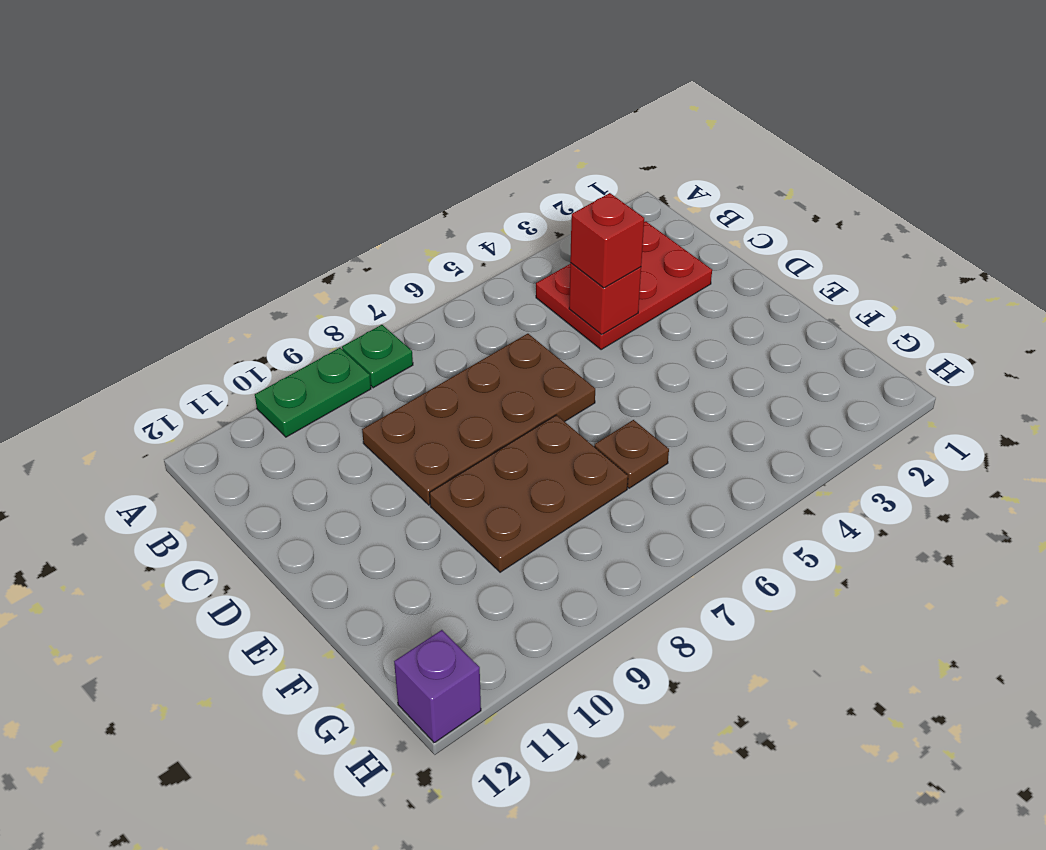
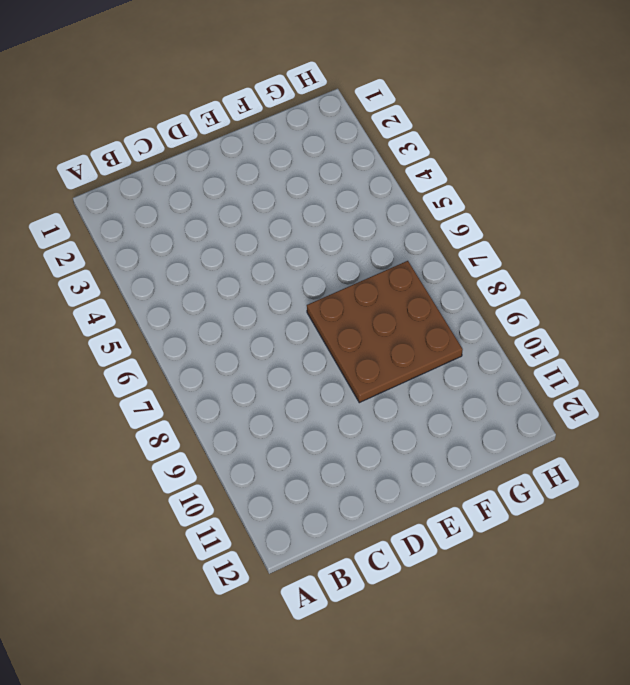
brown 3x3 plate [307,261,463,403] -> brown 2x3 plate [430,415,628,572]
none -> green 1x1 plate [342,325,413,388]
none -> green 1x2 plate [255,348,371,437]

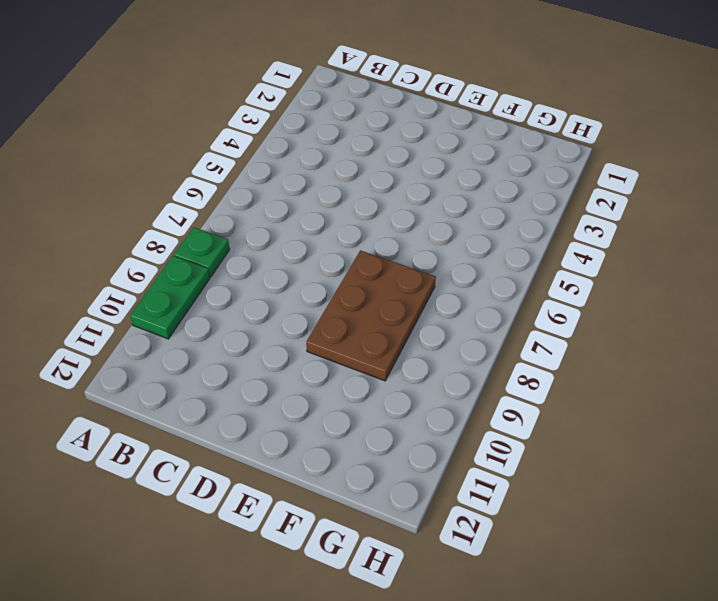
none -> red 2x3 plate [536,221,712,350]
none -> brown 2x4 plate [362,334,595,505]

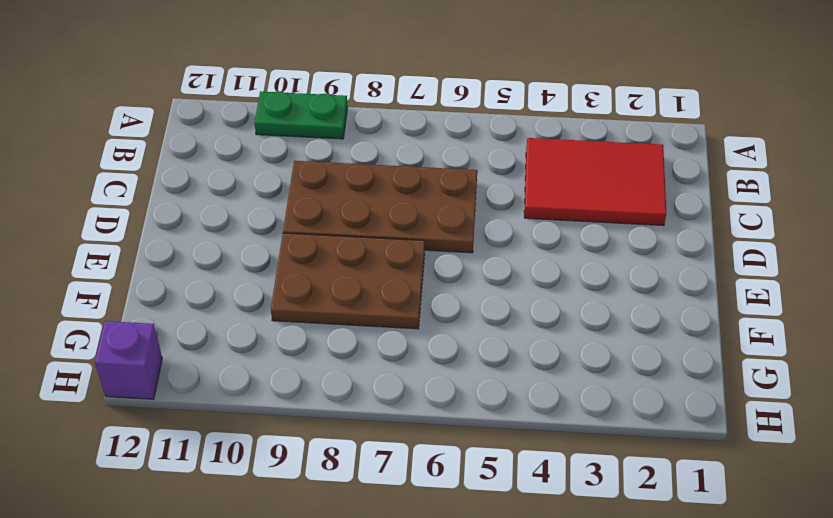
red 2x3 tile [524,138,666,226] -> red 2x3 plate [536,221,712,350]
none -> green 1x1 plate [342,325,413,388]
none -> brown 1x1 plate [594,420,669,488]

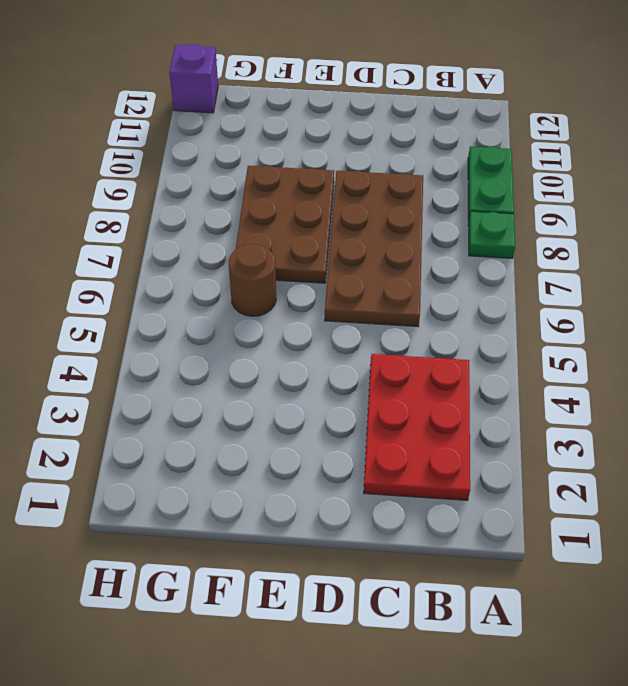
brown 1x1 round brick [229,244,276,316] -> brown 1x1 plate [594,420,669,488]
none -> red 1x1 brick [569,263,641,335]
none -> red 1x1 brick [570,193,644,288]

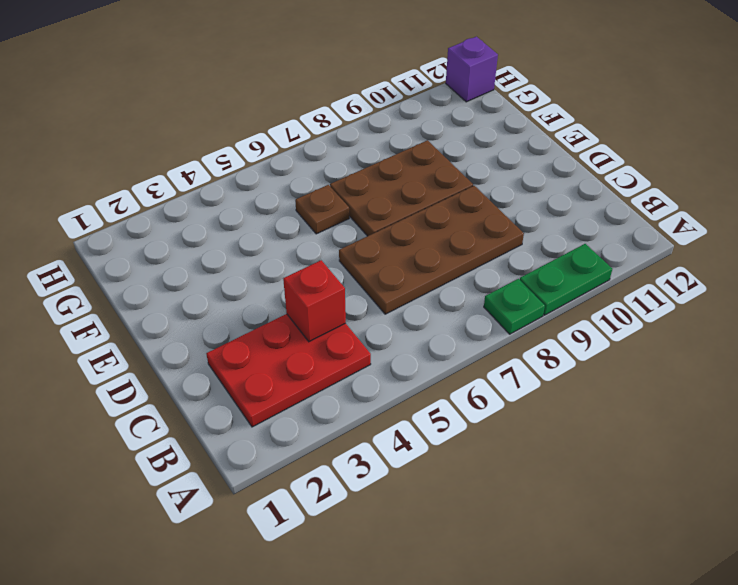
none -> red 1x1 brick [570,193,644,288]

